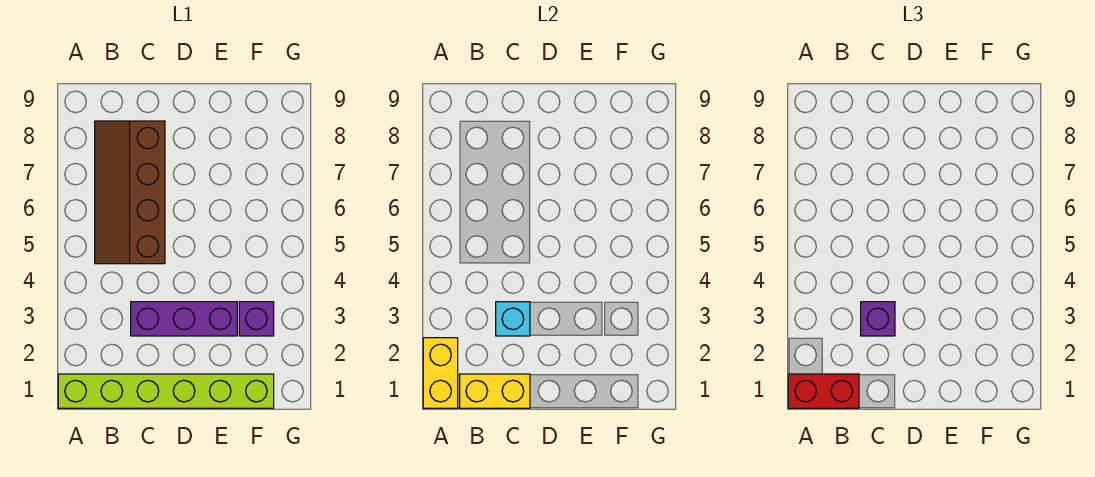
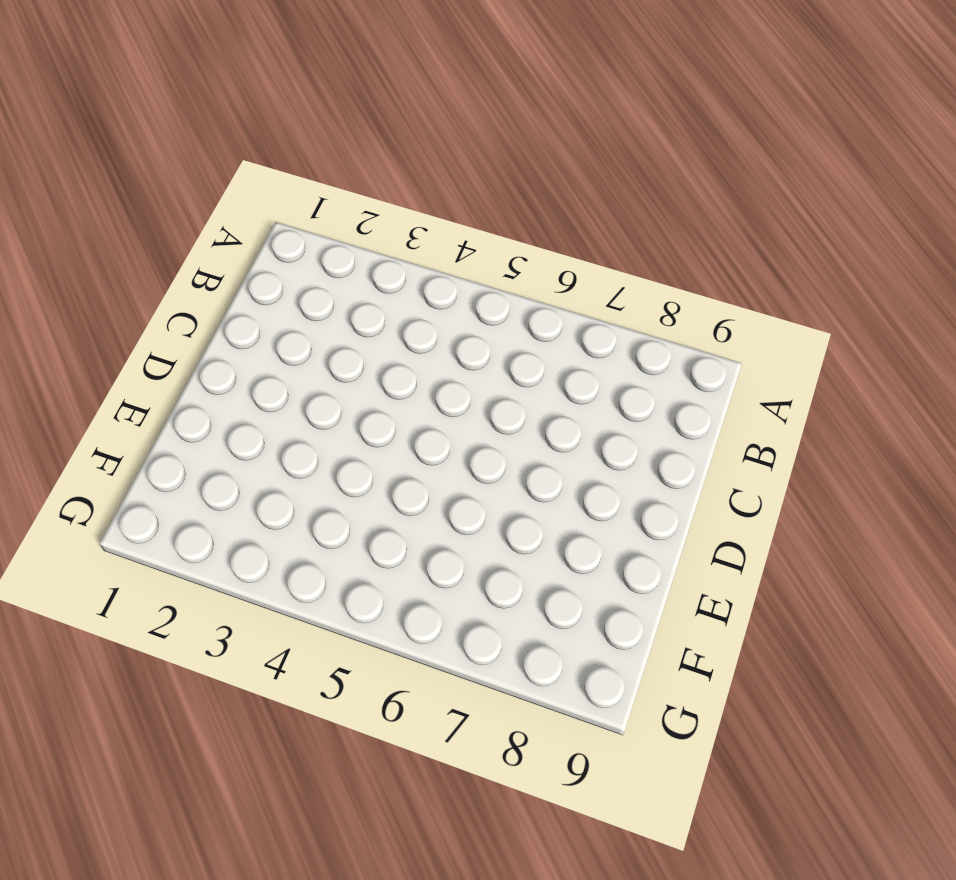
none -> lime 1x6 brick [58,374,274,408]
none -> brown 2x4 slope [95,121,165,264]

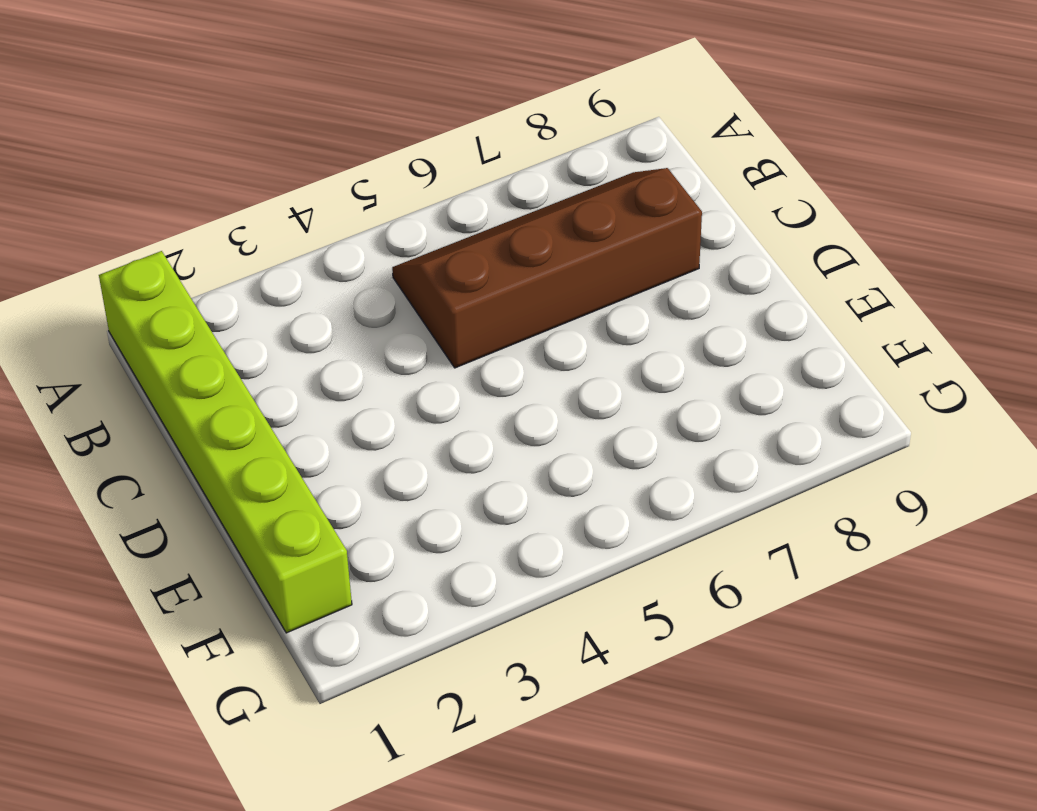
none -> purple 1x3 brick [131,302,237,336]
none -> purple 1x1 brick [239,302,274,336]

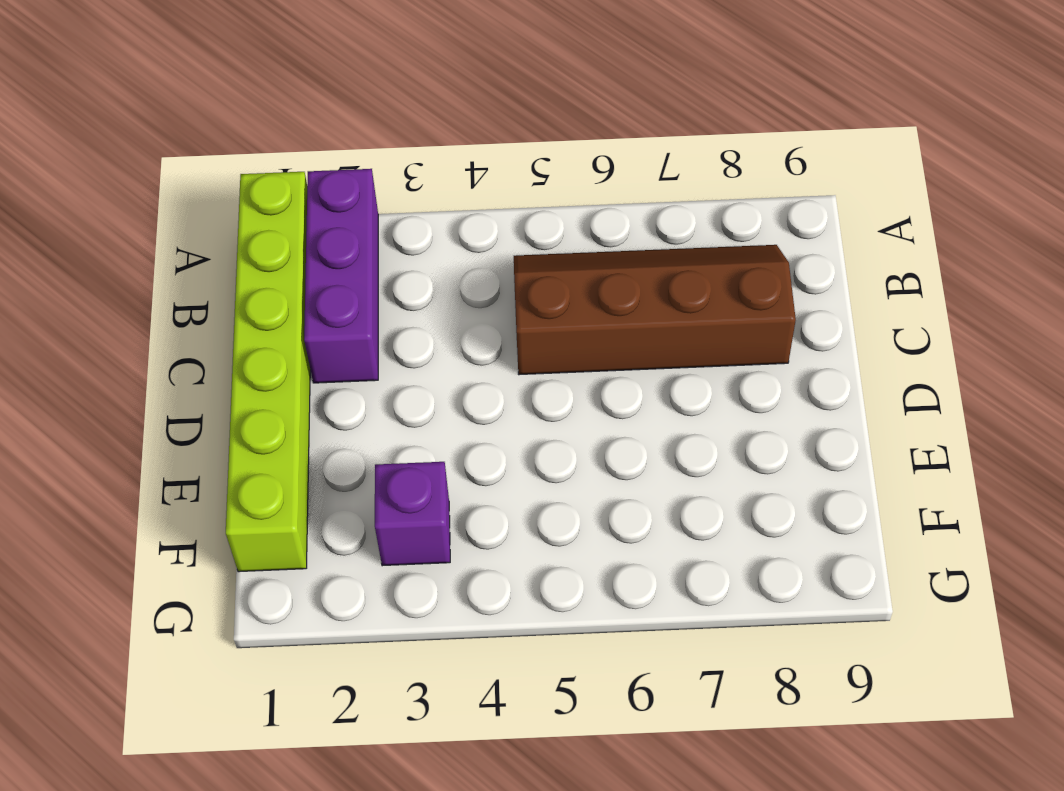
purple 1x3 brick [304,169,378,383] -> purple 1x3 brick moved to [131,302,237,336]
none -> yellow 1x2 brick [423,338,458,408]
none -> yellow 1x2 brick [460,374,530,408]

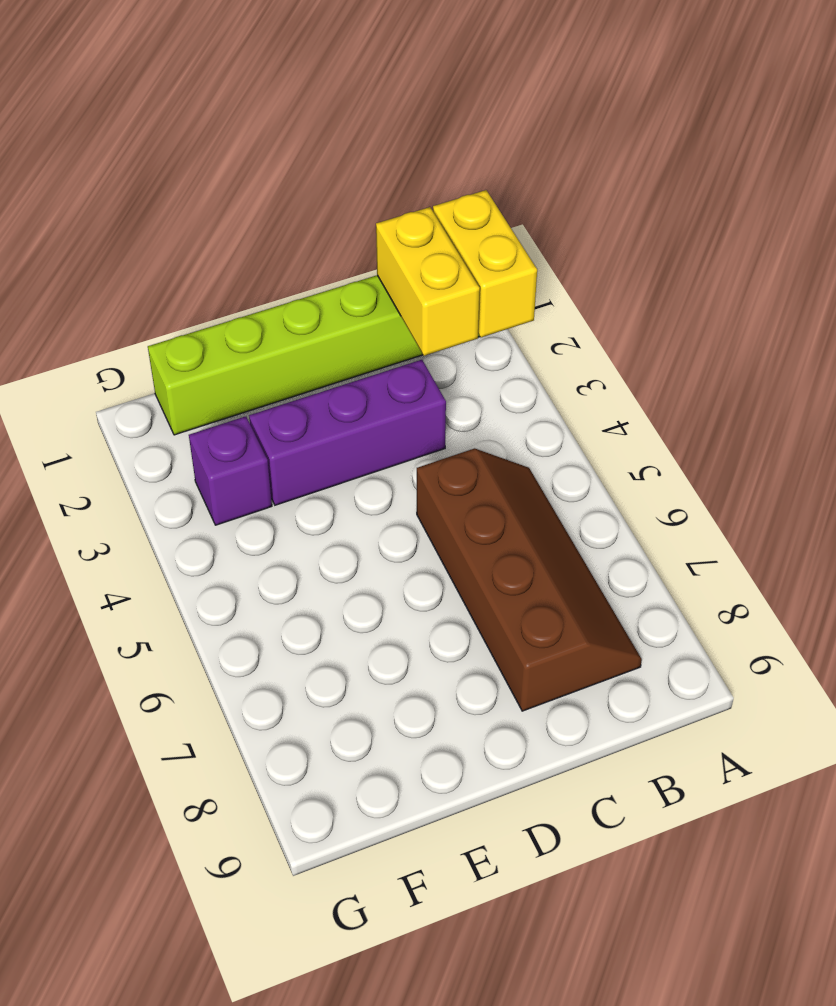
yellow 1x2 brick [376,207,480,356] -> yellow 1x2 brick turned to [460,374,530,408]
none -> cyan 1x1 brick [496,302,530,336]
none -> red 1x2 brick [788,374,859,408]

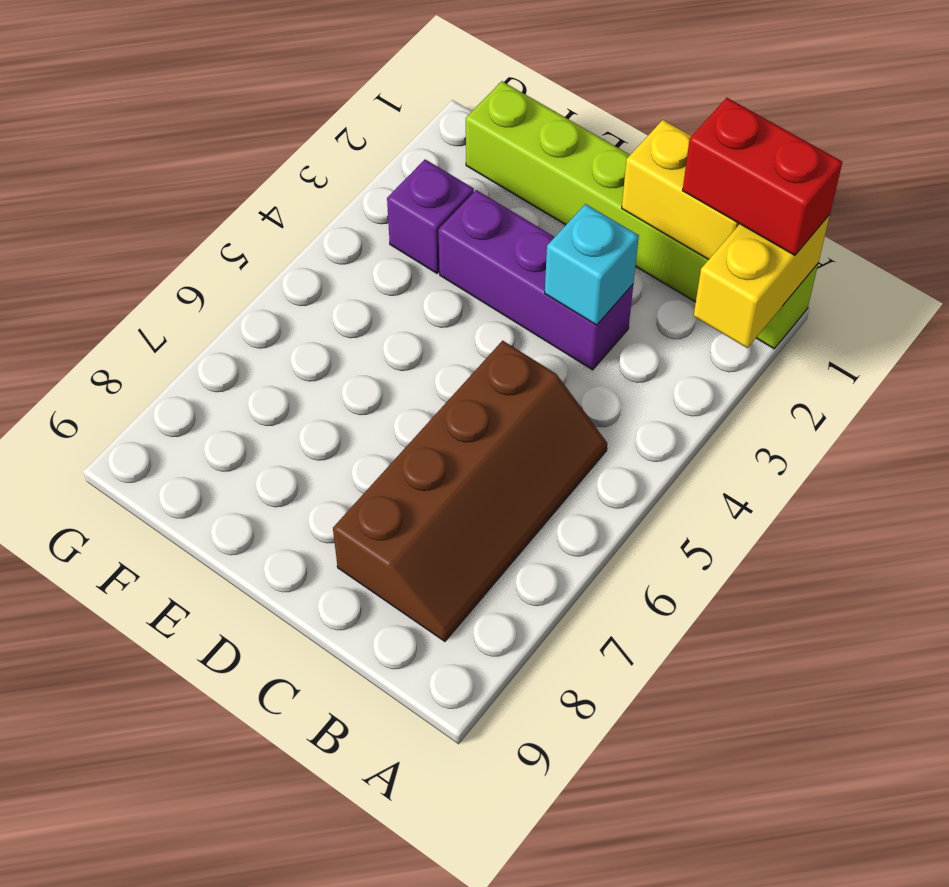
none -> purple 1x1 brick [861,302,895,336]

